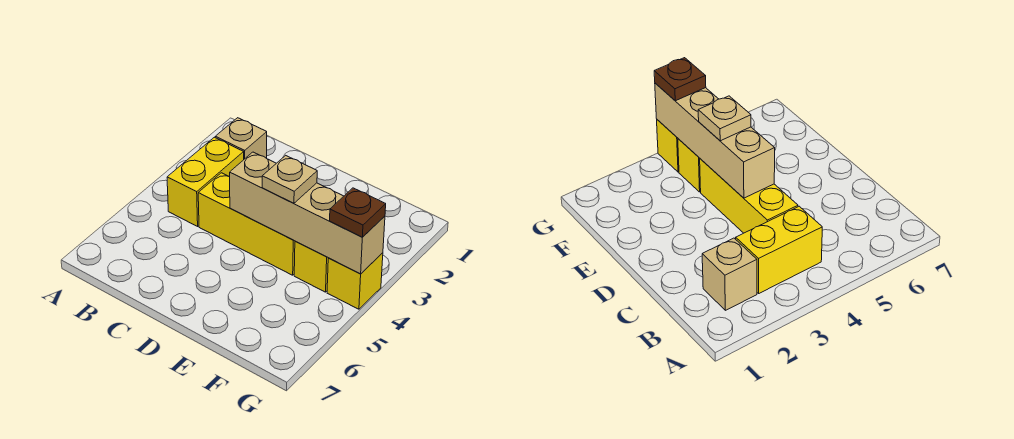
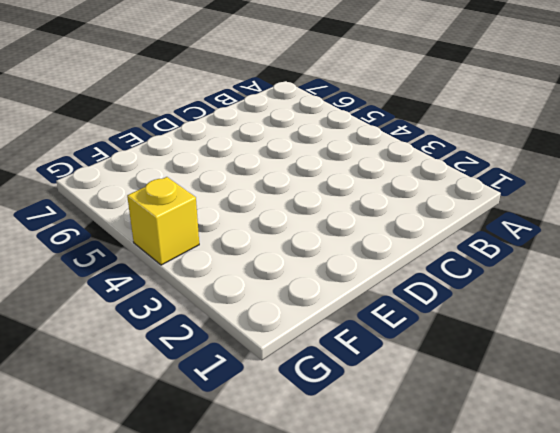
none -> tan 1x1 brick [215,118,267,159]
none -> yellow 1x2 brick [167,137,244,226]

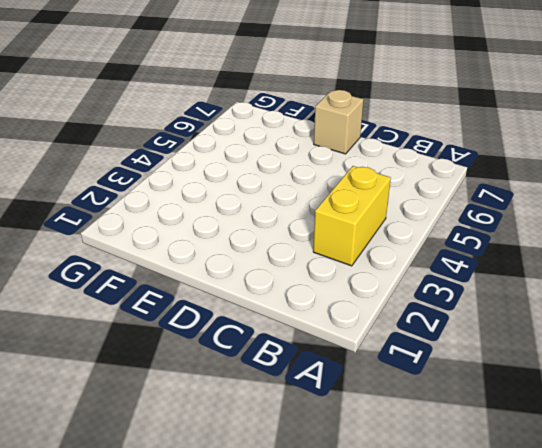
tan 1x1 brick [314,90,363,154] -> tan 1x1 brick moved to [215,118,267,159]
none -> yellow 1x3 brick [198,173,295,275]
none -> yellow 1x1 brick [294,241,328,292]

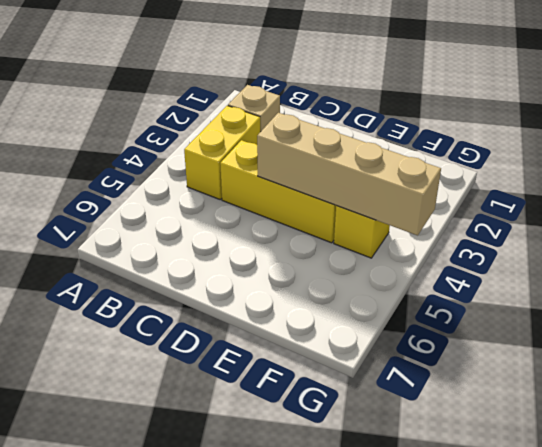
none -> yellow 1x1 brick [327,253,383,309]
none -> tan 1x1 plate [262,155,317,203]

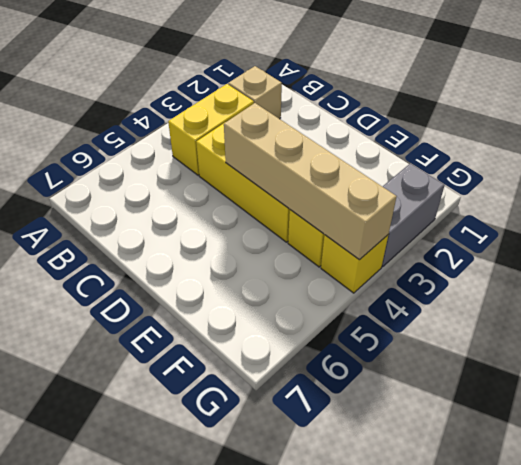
grey 1x2 brick [382,163,445,267] -> none
none -> tan 1x1 plate [262,155,317,203]
none -> brown 1x1 plate [330,188,386,237]

